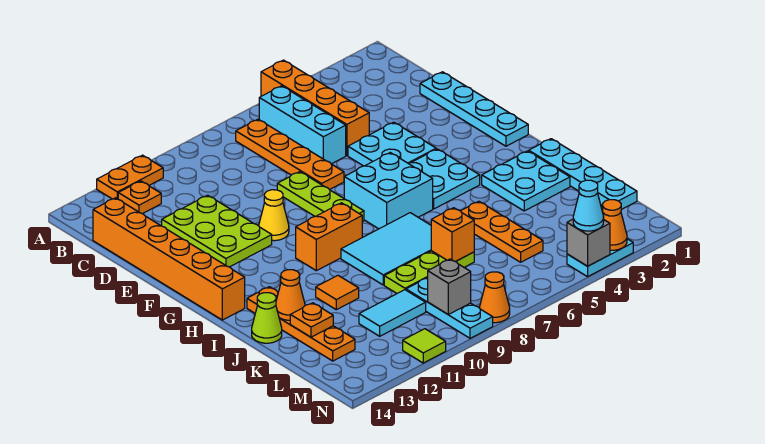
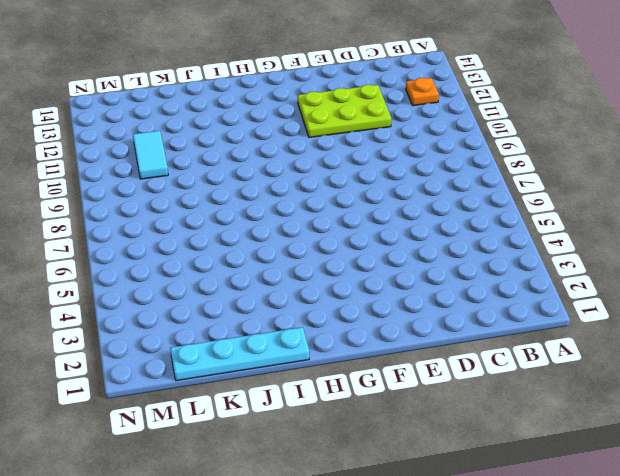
none -> orange 1x4 brick [261,60,369,156]
none -> orange 1x2 plate [97,155,163,199]
none -> cyan 1x3 brick [259,86,346,164]
none -> orange 1x4 plate [236,119,344,190]

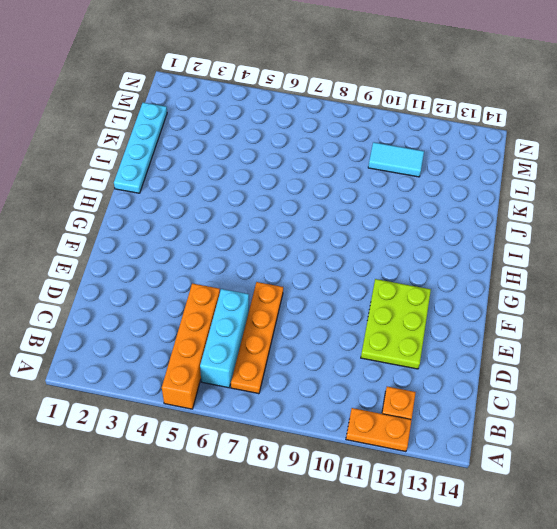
none -> orange 1x6 brick [93,198,245,320]
none -> cyan 1x4 plate [420,72,528,146]
none -> cyan 2x2 plate [348,122,436,166]
none -> lime 1x3 plate [277,172,364,222]

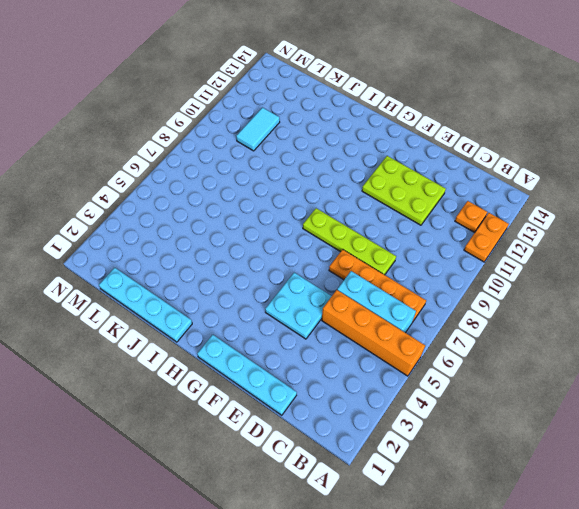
lime 1x4 plate [303,208,396,275] -> lime 1x3 plate [277,172,364,222]
none -> orange 1x6 brick [93,198,245,320]
none -> yellow 1x1 cone [259,190,289,241]
none -> cyan 2x2 plate [408,149,480,209]
none -> cyan 2x2 brick [344,153,433,229]

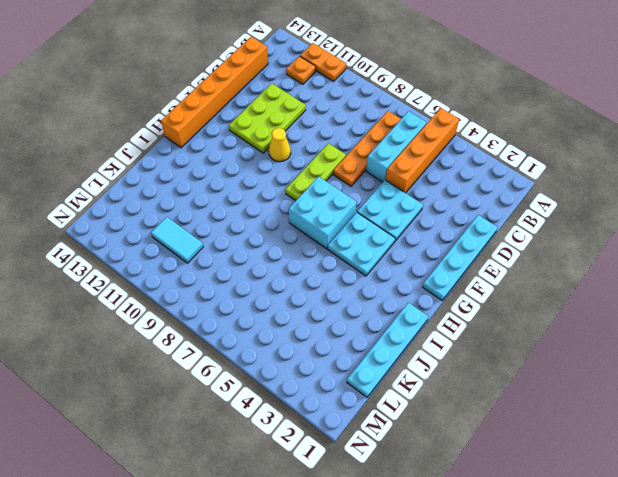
none -> orange 1x2 brick [296,203,362,271]
none -> cyan 2x2 plate [482,151,570,211]
none -> cyan 2x3 tile [341,213,431,285]
none -> orange 1x4 plate [247,287,355,361]

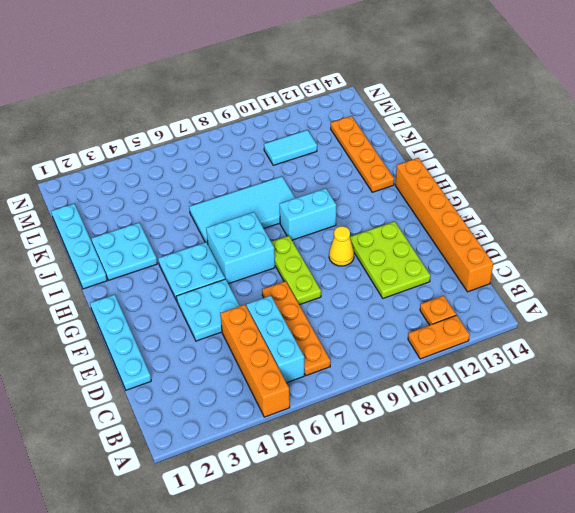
cyan 1x2 brick [280,188,336,240] -> orange 1x2 brick [296,203,362,271]
cyan 2x4 tile [189,176,295,244] -> cyan 2x3 tile [341,213,431,285]
none -> orange 1x3 plate [461,201,543,262]
none -> orange 1x1 tile [316,275,359,310]
none -> lime 1x1 cone [252,293,282,343]
none -> lime 1x3 plate [384,251,474,293]

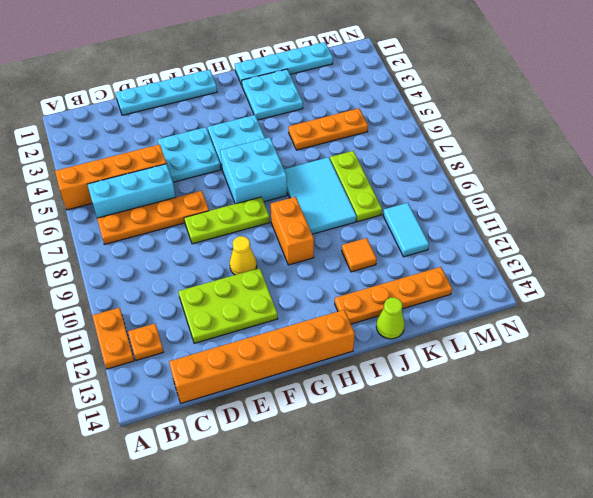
none -> cyan 1x3 plate [406,278,493,338]
none -> cyan 1x2 plate [567,239,633,277]
none -> orange 1x1 cone [480,272,510,323]
none -> lime 1x1 tile [403,329,446,363]

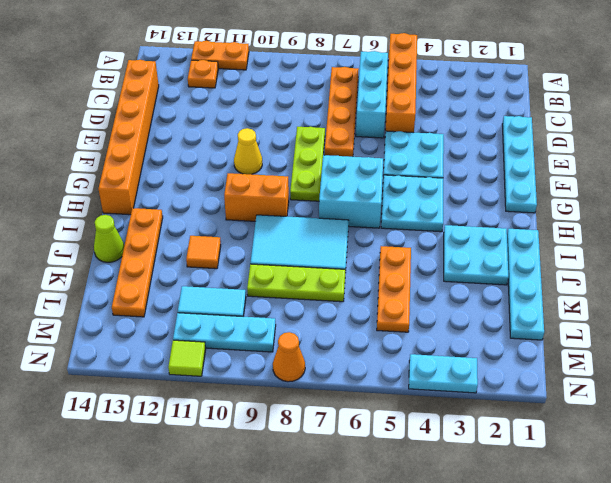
cyan 1x3 plate [173,313,276,352] -> cyan 1x3 plate turned to [406,278,493,338]
none -> lime 2x3 plate [162,195,272,267]
none -> orange 1x1 cone [276,270,305,320]
none -> orange 1x1 brick [431,208,474,262]
none -> orange 1x1 plate [290,303,333,337]

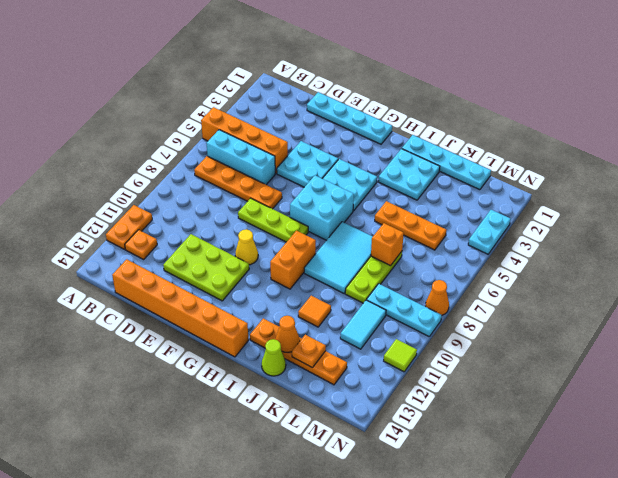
none -> grey 1x1 brick [428,259,471,314]
none -> orange 1x1 cone [603,200,627,250]
none -> grey 1x1 brick [567,219,610,266]
none -> cyan 1x1 cone [573,180,604,231]

